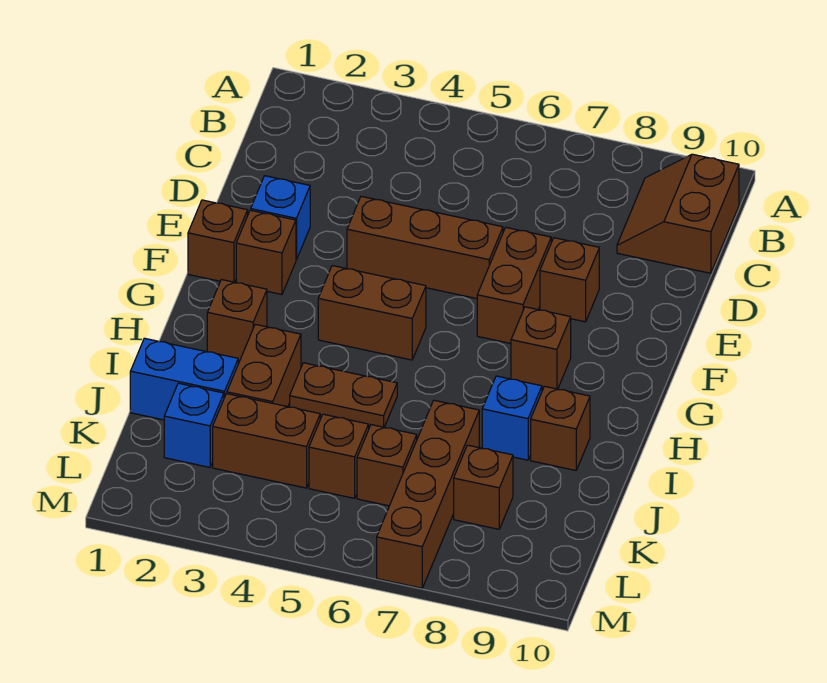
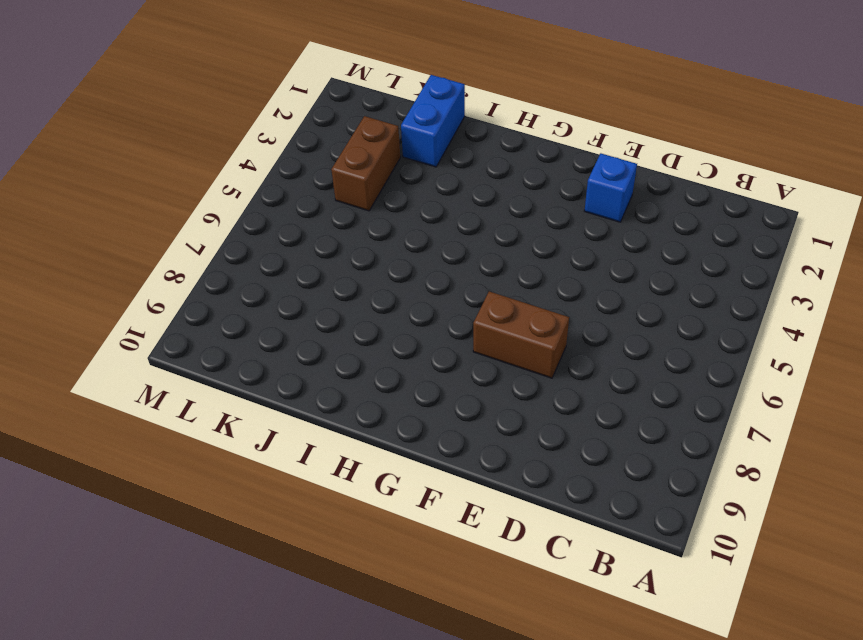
none -> brown 2x2 slope [617,154,739,273]
none -> brown 1x3 brick [347,196,503,299]
none -> brown 1x1 brick [540,238,599,322]

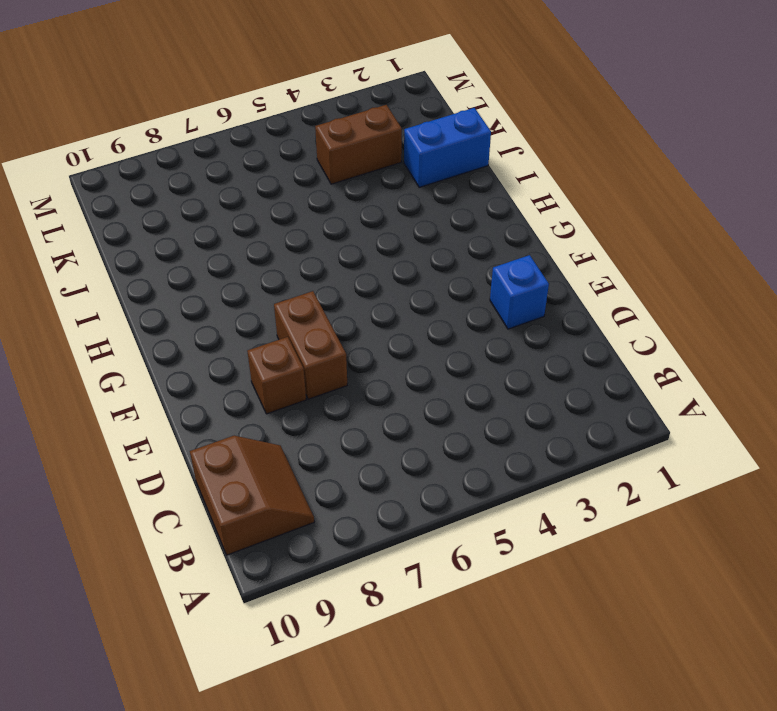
none -> brown 1x3 brick [347,196,503,299]
none -> brown 1x1 brick [188,200,248,282]
none -> brown 1x1 brick [236,210,296,294]

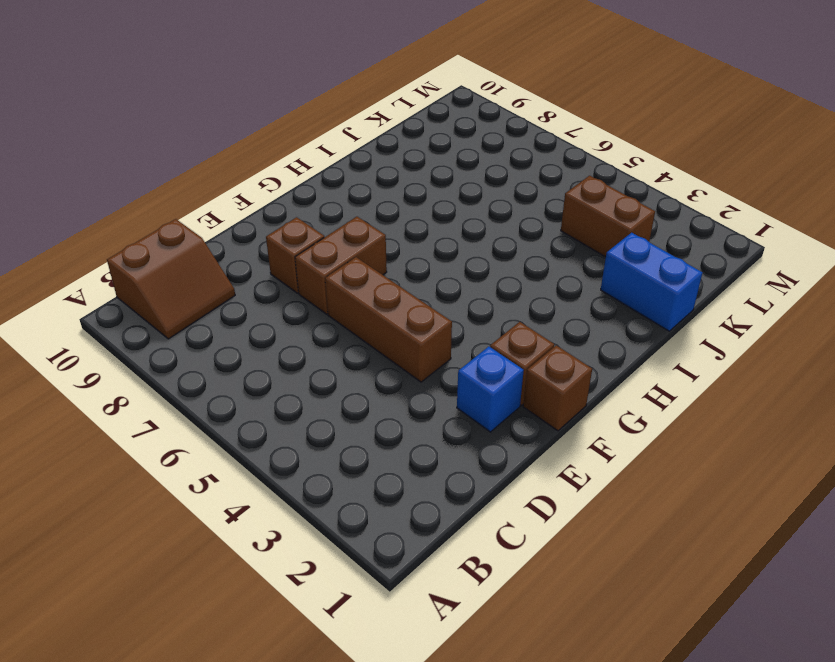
none -> brown 1x2 brick [318,266,426,360]
none -> brown 1x1 brick [511,307,571,389]
none -> brown 1x1 brick [207,279,267,361]

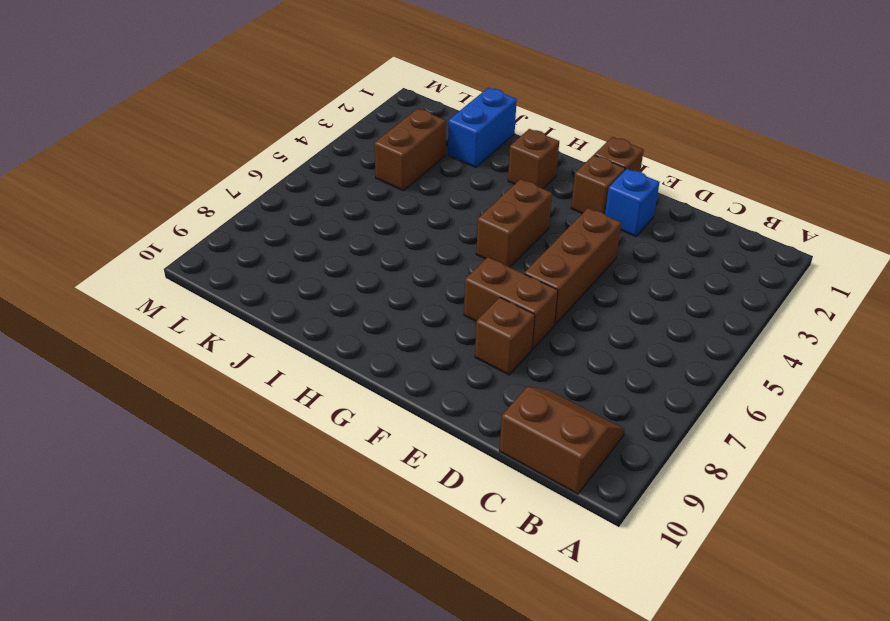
none -> brown 1x1 brick [511,307,571,389]
none -> brown 1x2 brick [227,324,301,407]
none -> brown 1x2 plate [290,363,397,427]

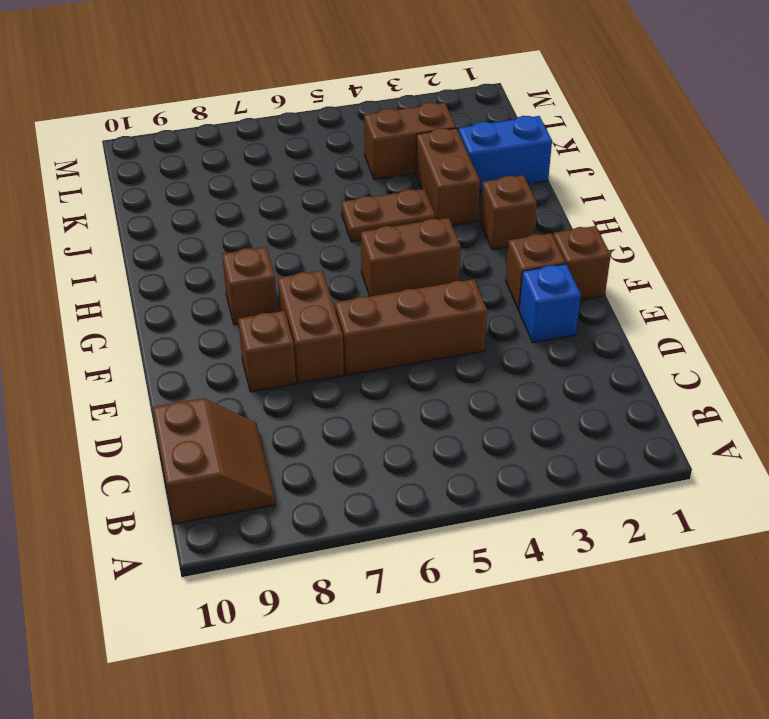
none -> blue 1x1 brick [482,376,542,460]
none -> brown 1x1 brick [531,386,590,470]
none -> brown 1x4 brick [377,400,479,588]

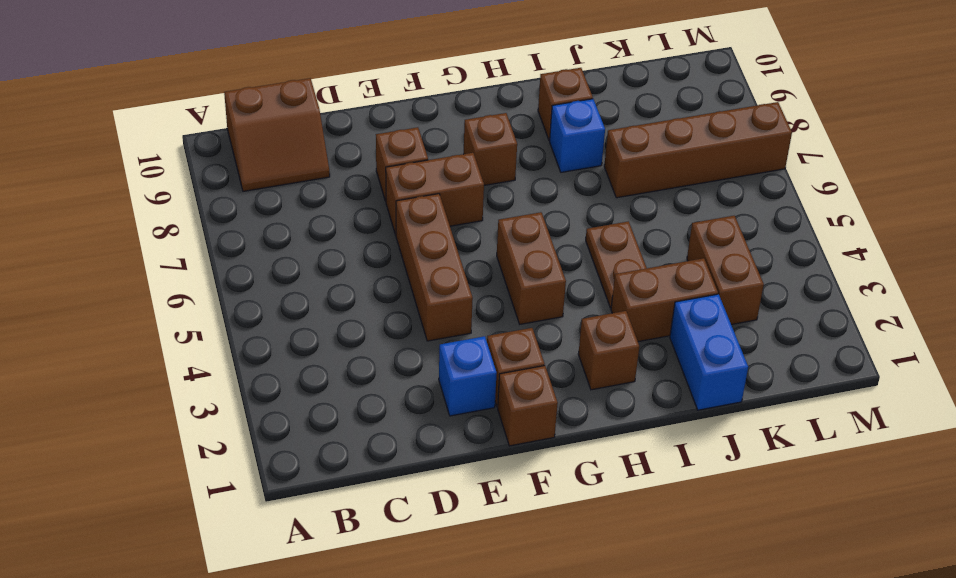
none -> blue 1x1 brick [164,383,224,467]
none -> brown 1x1 brick [309,414,369,498]
none -> brown 1x1 brick [357,425,417,506]

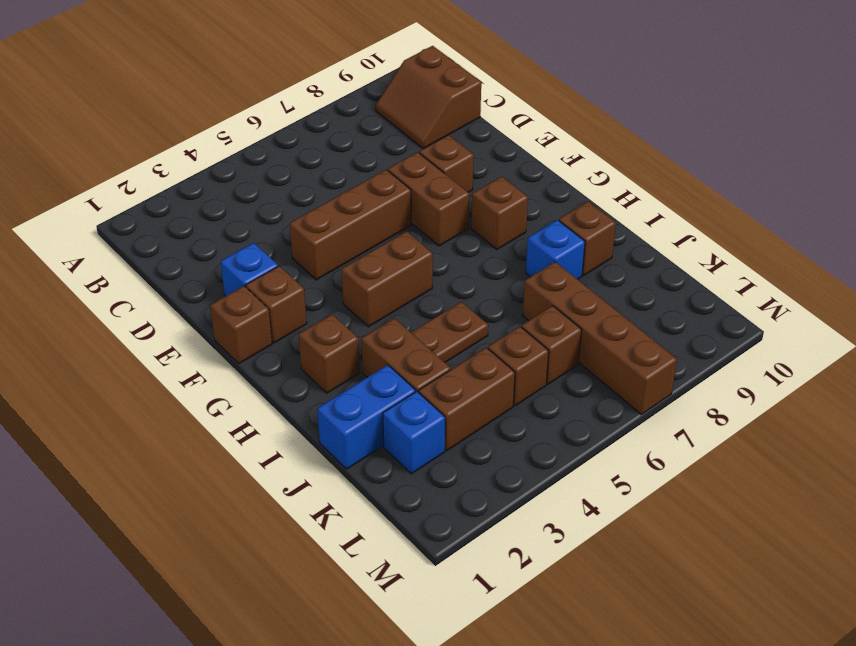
none -> brown 1x1 brick [454,445,513,529]

